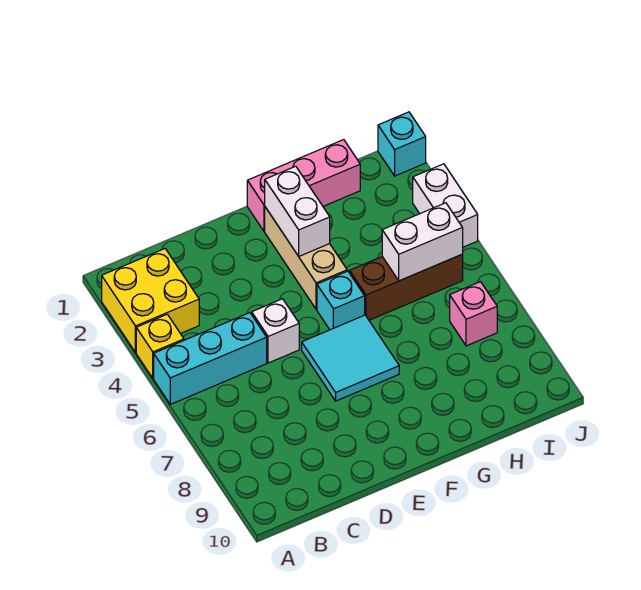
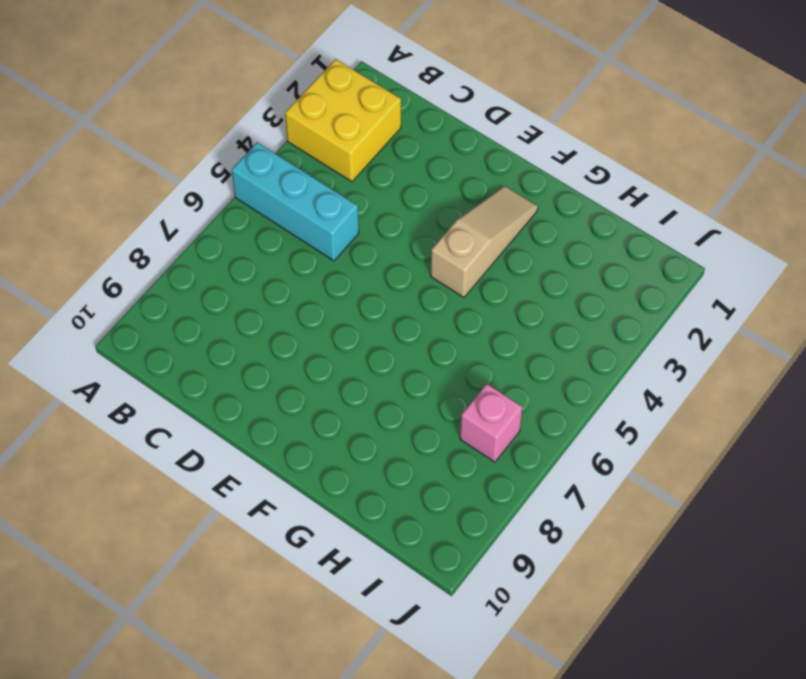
tan 1x3 slope [431,186,538,297] -> tan 1x3 brick [265,207,347,309]
none -> yellow 1x1 brick [136,314,184,378]
none -> white 1x1 brick [252,299,299,363]
none -> cyan 2x2 tile [302,315,399,401]

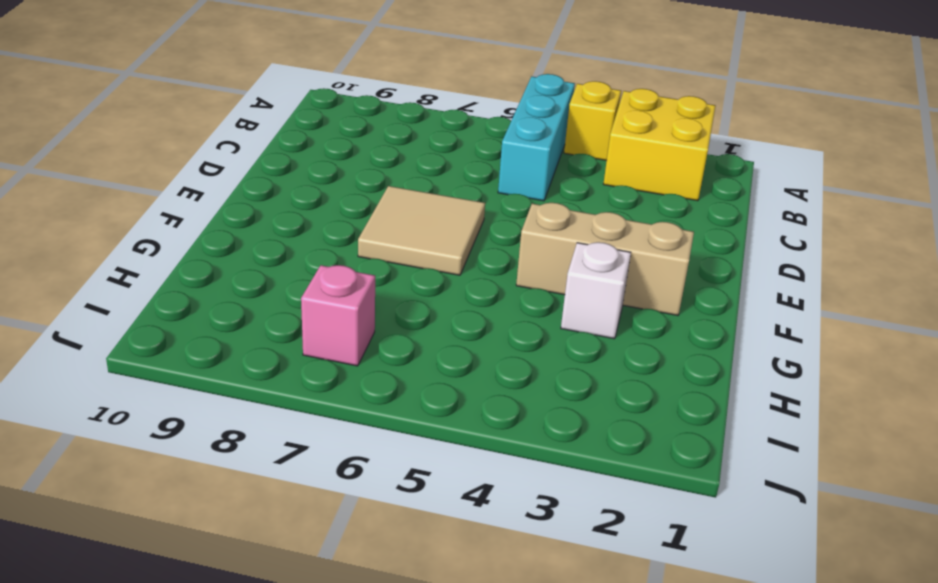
tan 2x2 tile [358,186,485,275] -> cyan 2x2 tile [302,315,399,401]
white 1x1 brick [561,242,631,339] -> white 1x1 brick moved to [252,299,299,363]
none -> pink 1x3 brick [247,140,360,231]
none -> cyan 1x1 brick [317,271,365,330]
none -> brown 1x3 brick [350,254,463,320]

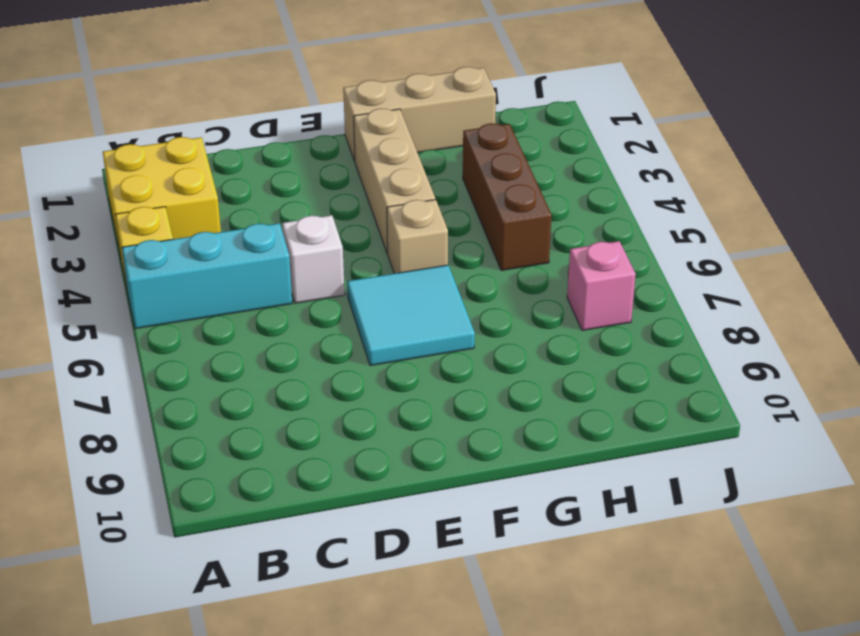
tan 1x3 brick [343,67,496,161] -> pink 1x3 brick [247,140,360,231]
tan 1x1 brick [387,200,448,273] -> cyan 1x1 brick [317,271,365,330]
brown 1x3 brick [463,123,552,270] -> brown 1x3 brick turned to [350,254,463,320]
none -> cyan 1x1 brick [378,112,426,176]
none -> white 1x2 brick [413,164,478,247]
none -> white 1x2 brick [265,166,330,256]

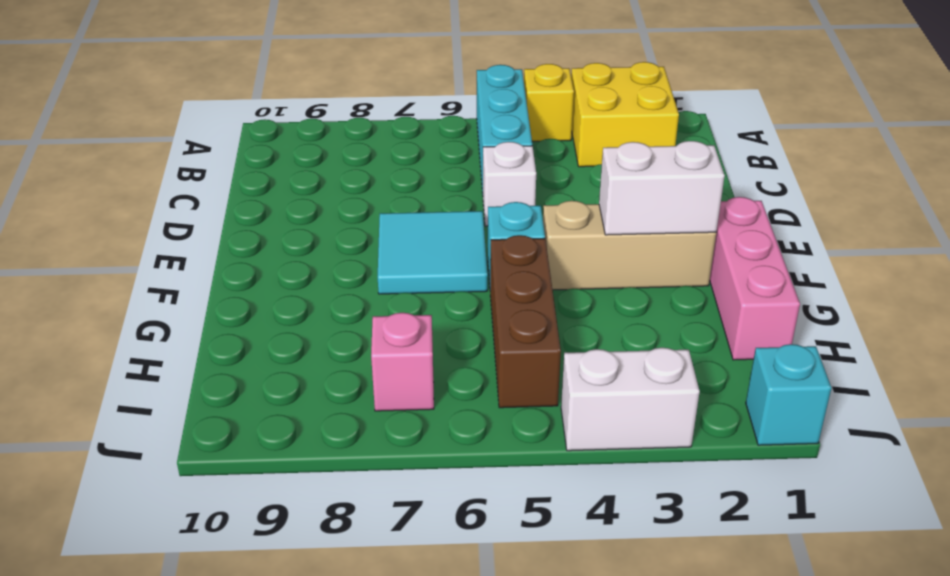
none -> white 1x2 brick [382,203,463,281]

